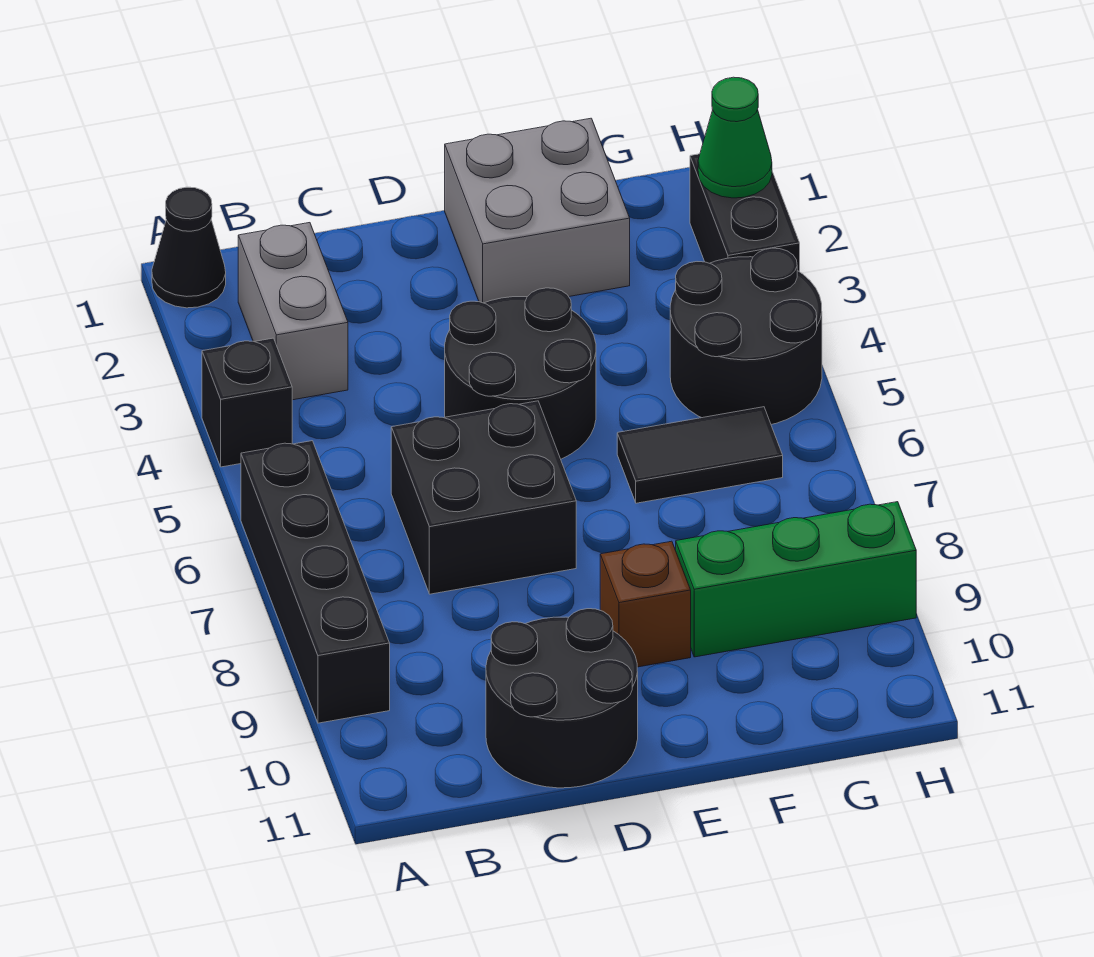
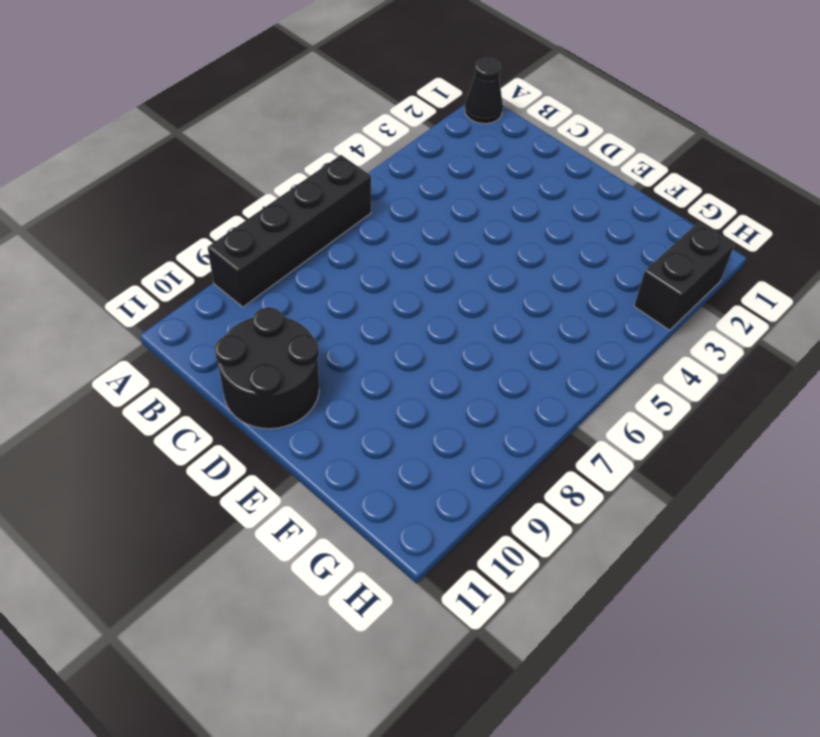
none -> black 1x1 brick [202,338,292,467]
none -> grey 1x2 brick [238,223,348,400]
none -> black 2x2 brick [391,401,576,594]

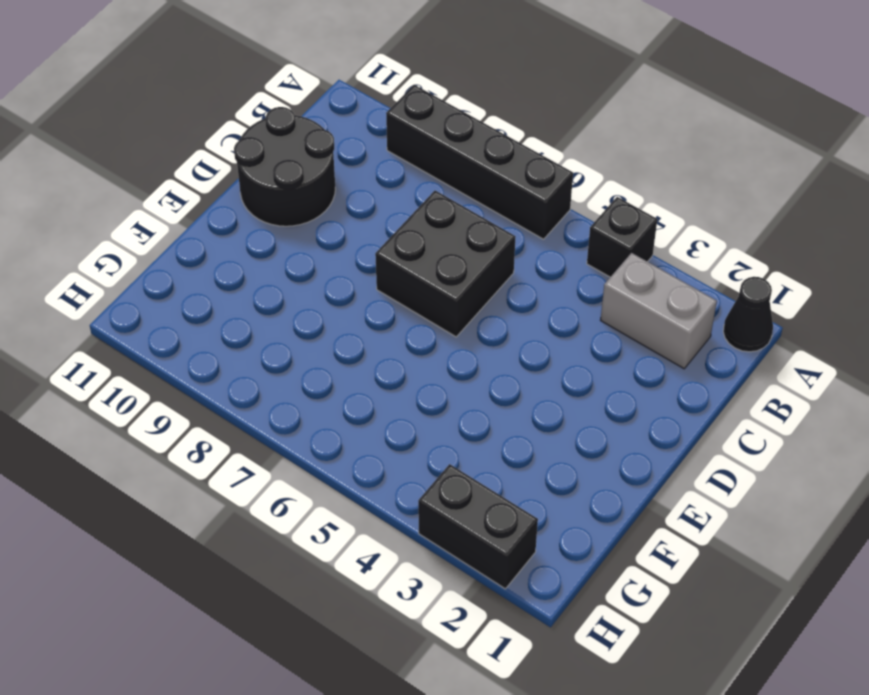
none -> black 2x2 round brick [445,288,596,459]
none -> grey 2x2 brick [445,118,630,303]
none -> brown 1x1 brick [600,541,691,667]

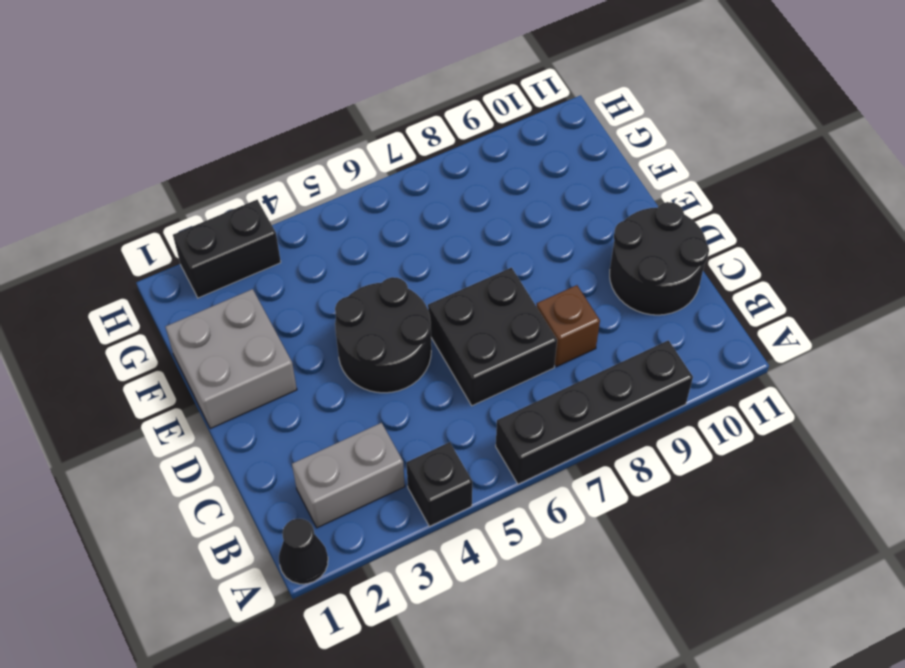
brown 1x1 brick [537,285,600,367] -> brown 1x1 brick moved to [600,541,691,667]
none -> black 1x2 tile [617,407,783,503]
none -> green 1x3 brick [676,502,916,657]
none -> black 2x2 round brick [670,248,822,425]

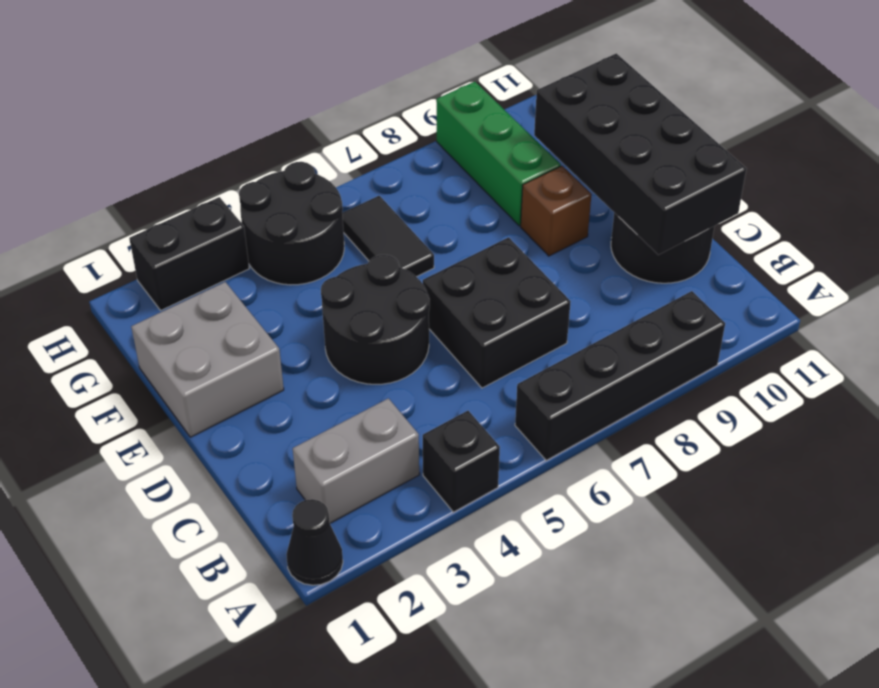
black 2x4 brick [534,53,746,255] -> none
none -> green 1x1 cone [698,77,772,198]

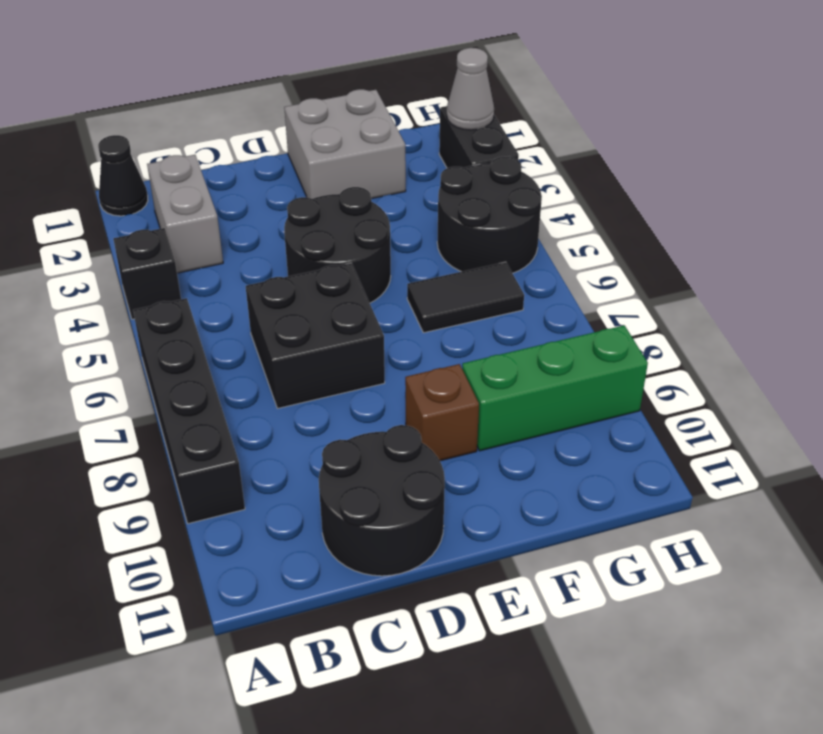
grey 1x1 cone [447,48,494,130] -> green 1x1 cone [698,77,772,198]

